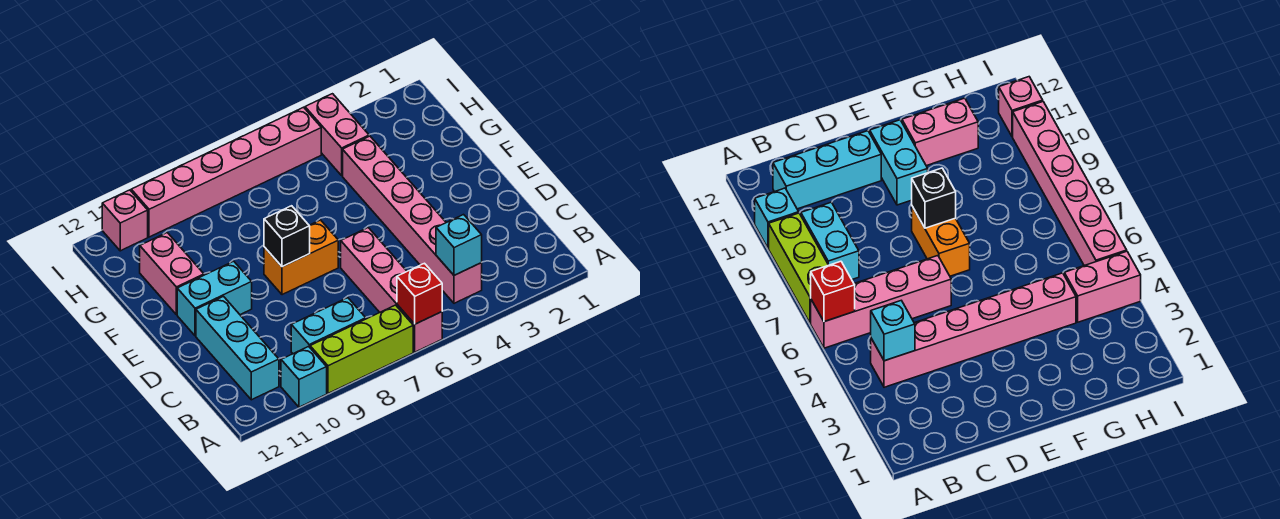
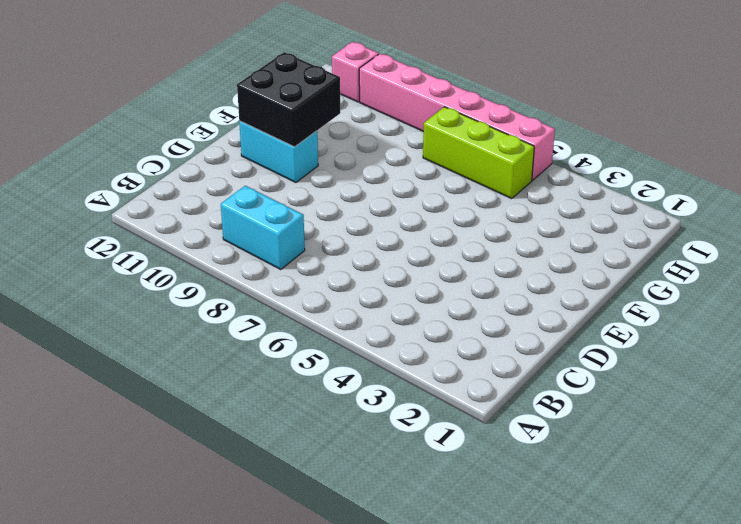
black 2x2 brick [237,52,340,147] -> none
lime 1x3 brick [423,107,534,199] -> lime 1x3 brick moved to [310,305,413,393]
none -> pink 1x4 brick [341,228,442,352]
none -> cyan 1x1 brick [281,346,327,407]
none -> pink 1x6 brick [343,136,482,303]

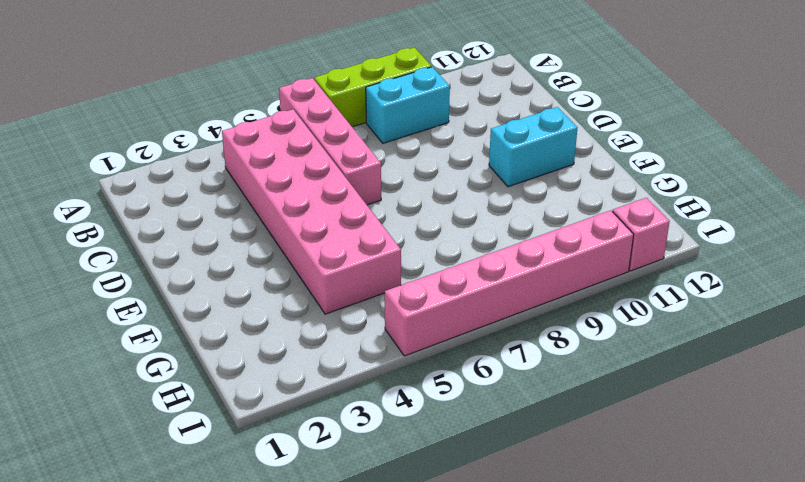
pink 2x6 brick [222,109,401,314] -> pink 1x6 brick [343,136,482,303]
none -> cyan 1x1 brick [281,346,327,407]
none -> cyan 1x3 brick [196,296,279,400]
none -> orange 1x2 brick [264,220,338,295]

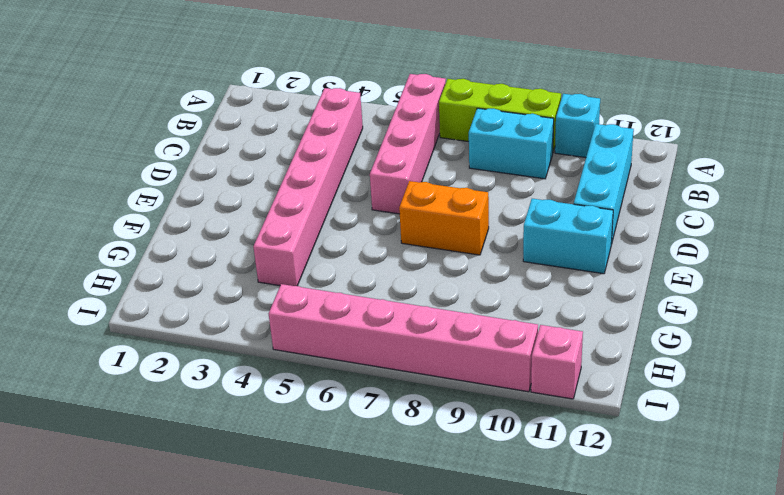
none -> pink 1x2 brick [140,233,204,315]
none -> pink 1x2 brick [305,94,369,175]
none -> red 1x1 brick [397,263,442,324]

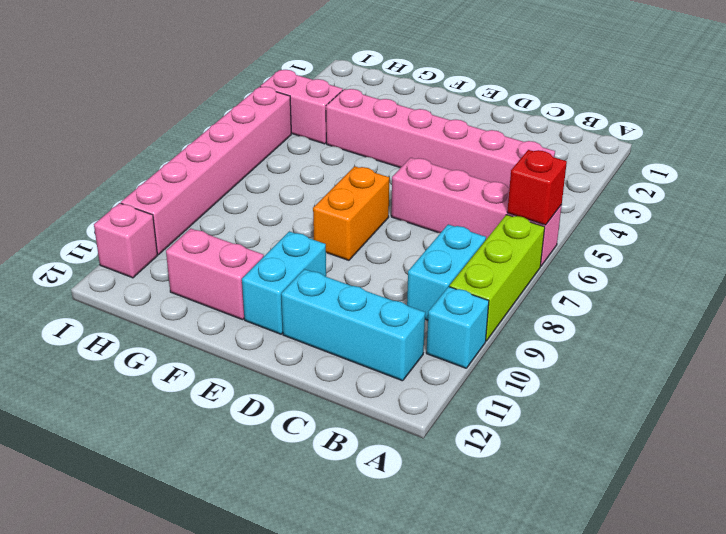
none -> cyan 1x1 brick [436,215,482,275]
none -> black 1x1 brick [264,206,310,267]

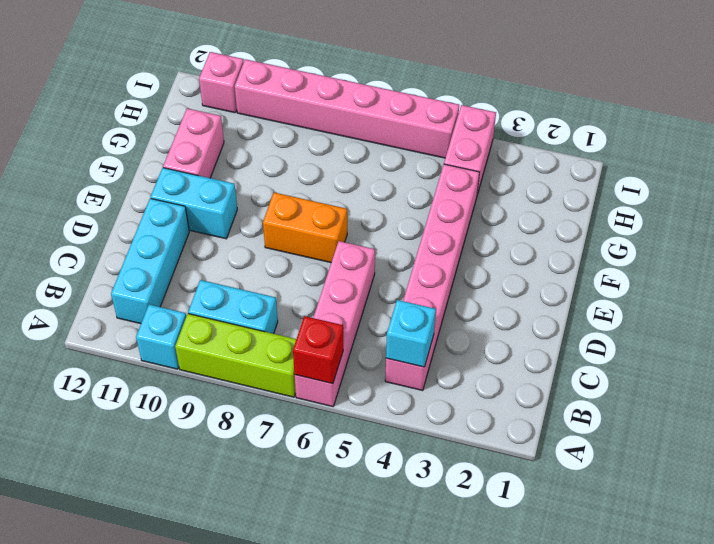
none -> black 1x1 brick [264,206,310,267]

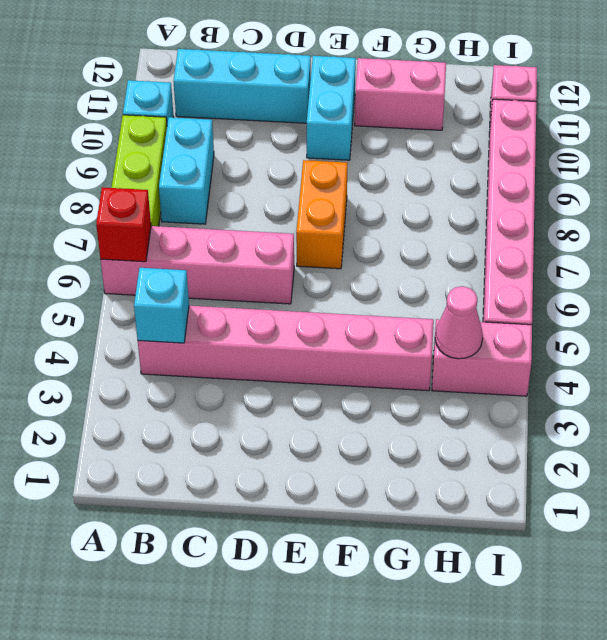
pink 1x1 cone [435,286,483,359] -> none
none -> black 1x1 brick [264,206,310,267]

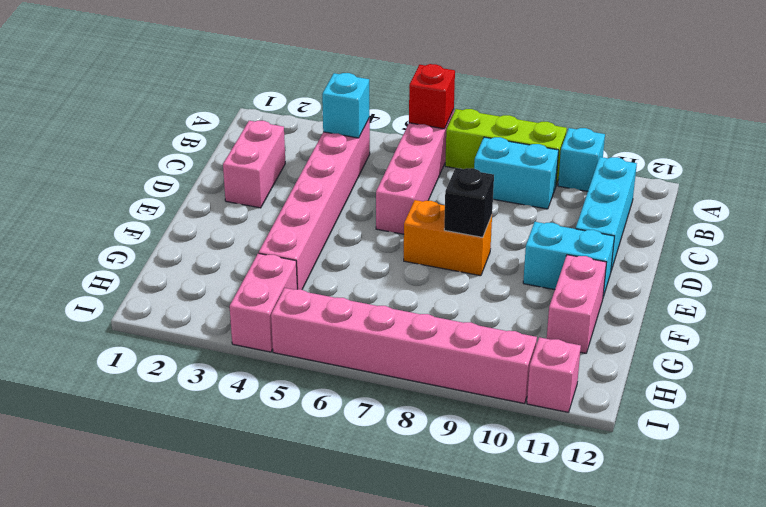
pink 1x2 brick [223,121,285,208] -> none

